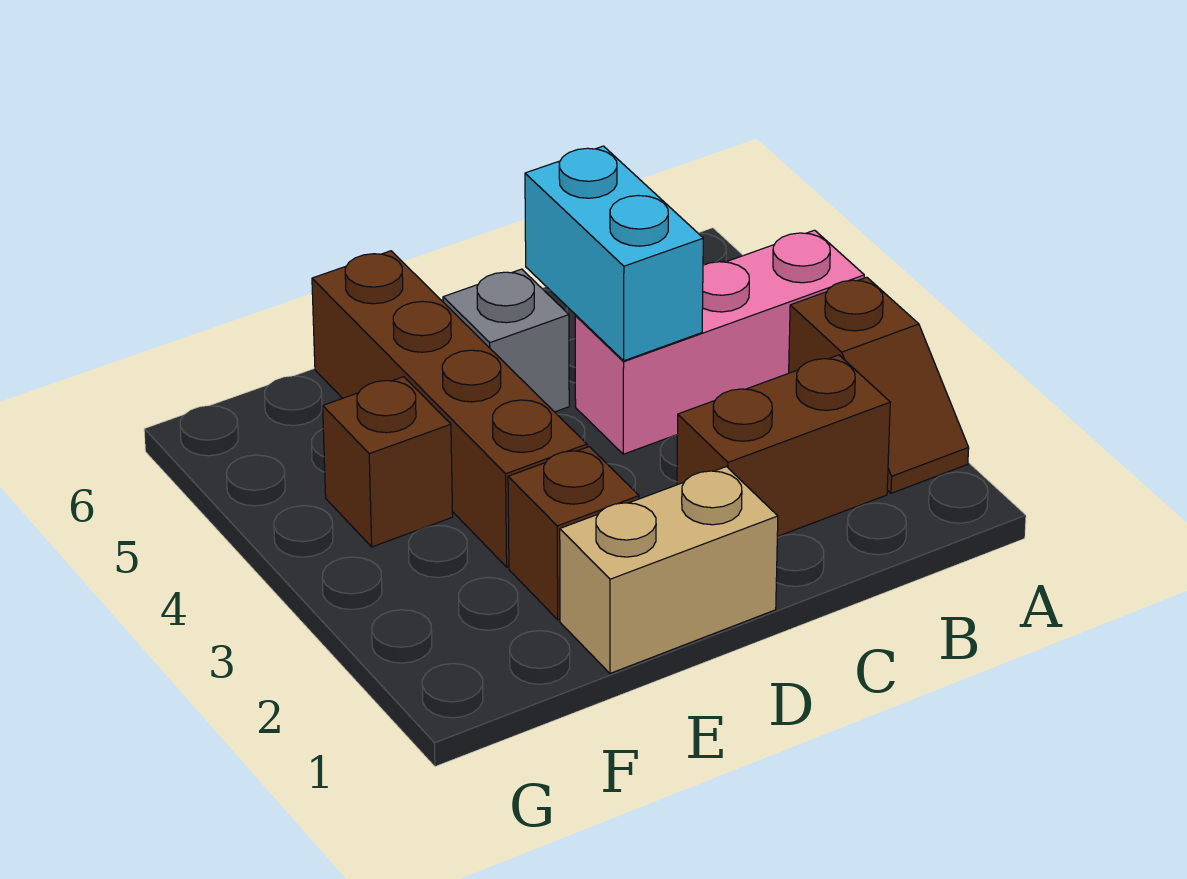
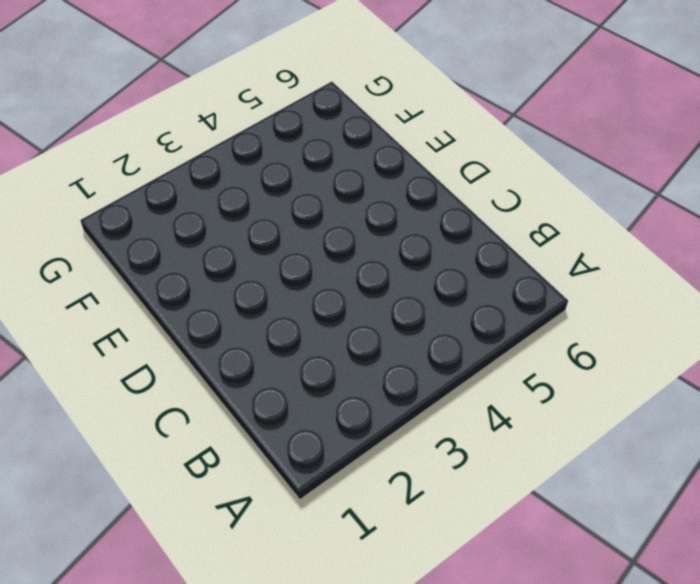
none -> brown 1x2 slope [789,277,969,493]
none -> pink 1x3 brick [575,230,864,454]

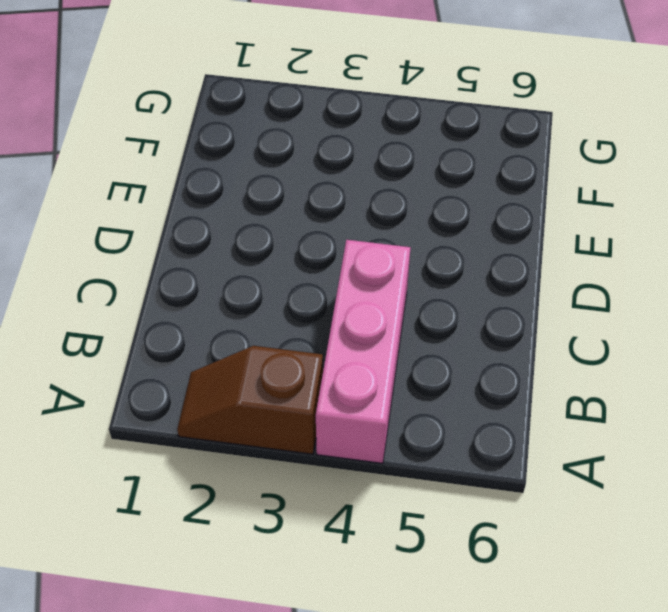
none -> brown 1x2 brick [677,355,890,537]
none -> tan 1x2 brick [560,467,778,673]

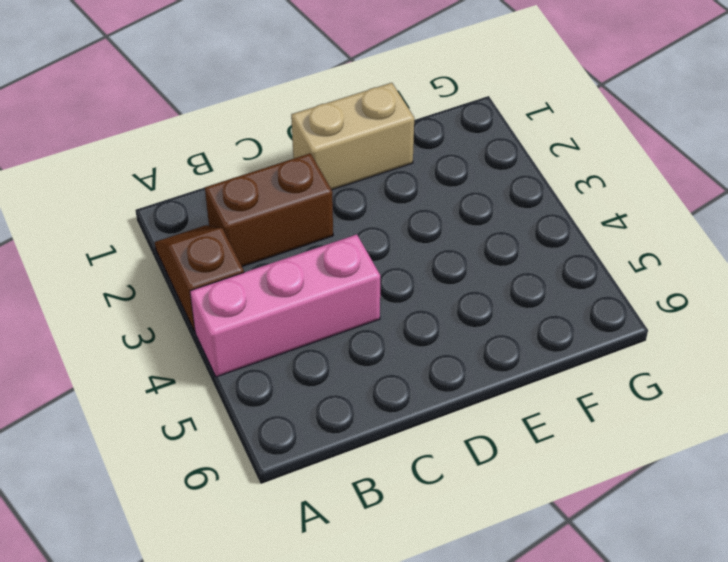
none -> grey 1x1 brick [443,269,569,412]
none -> brown 1x1 brick [508,447,639,620]

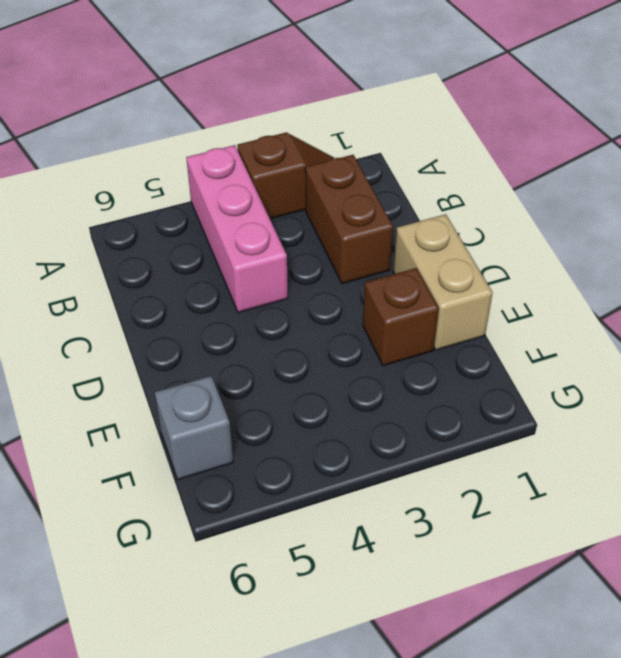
grey 1x1 brick [155,376,233,479] -> grey 1x1 brick moved to [443,269,569,412]
none -> brown 1x4 brick [312,251,587,567]
none -> brown 1x1 brick [323,377,453,547]

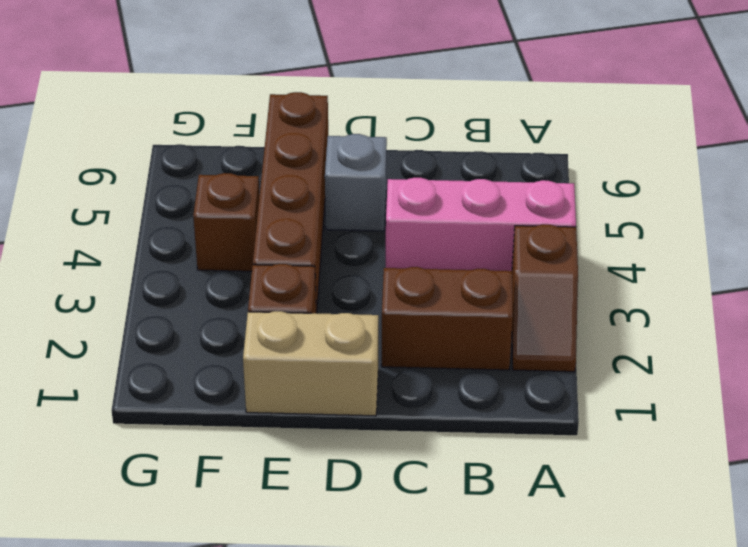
none -> cyan 1x2 brick [525,146,703,361]

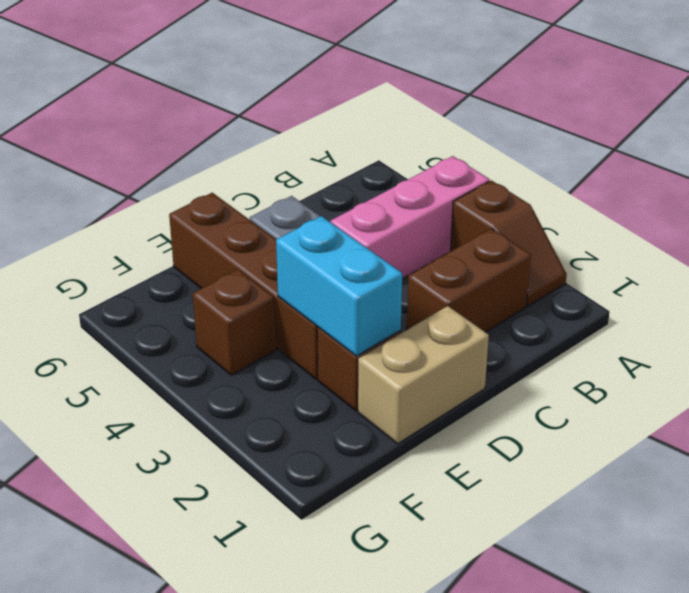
cyan 1x2 brick [276,216,402,356] -> cyan 1x2 brick moved to [525,146,703,361]

